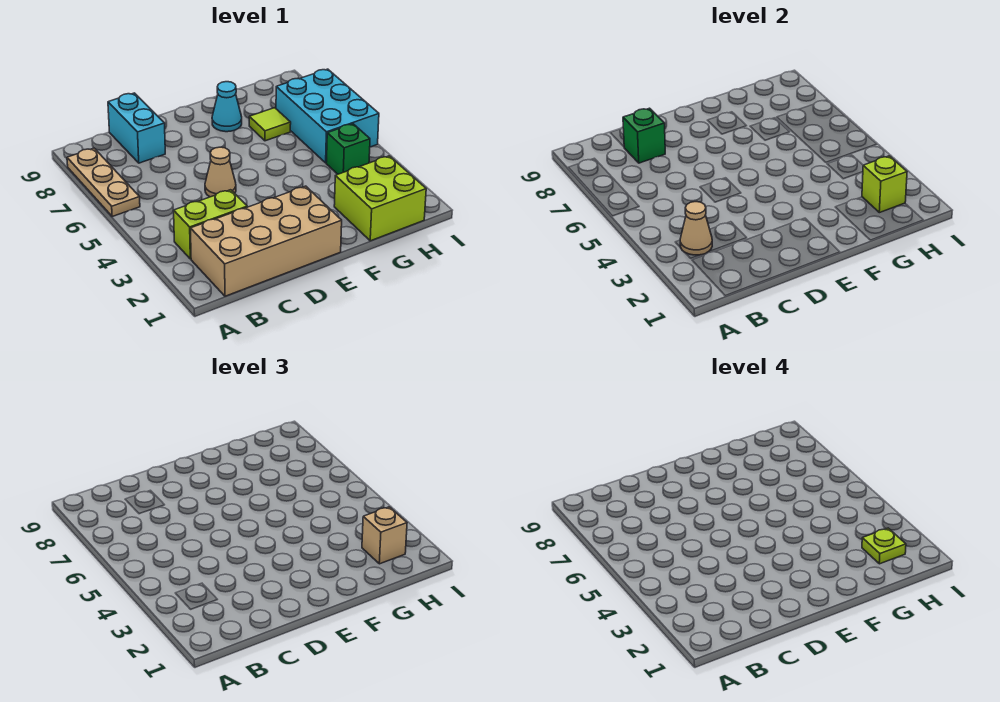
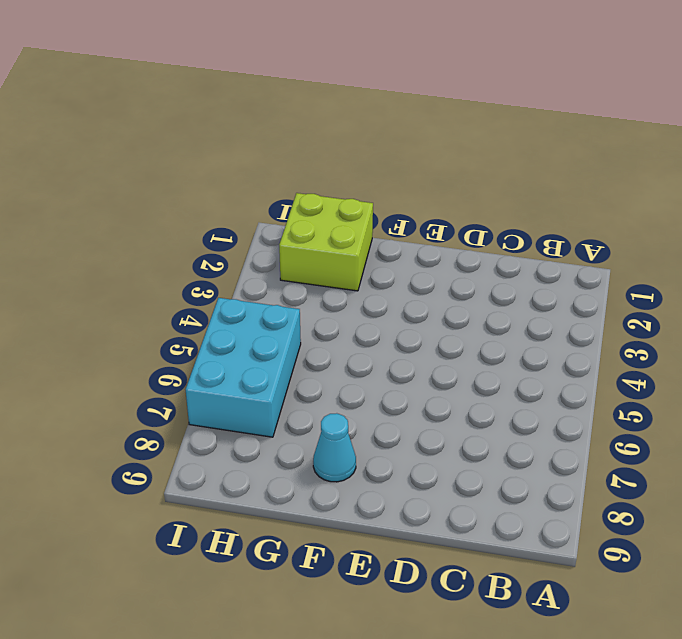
none -> tan 1x3 plate [67,148,140,216]
none -> tan 2x4 brick [191,186,342,296]
none -> lime 1x2 brick [174,190,247,259]

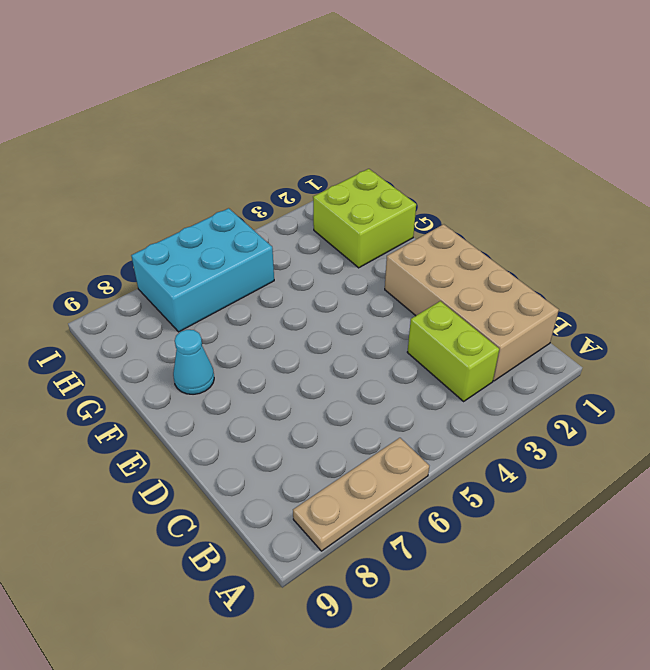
none -> cyan 1x2 brick [108,93,165,163]
none -> tan 1x1 cone [205,147,236,197]
none -> lime 1x1 tile [249,108,291,141]

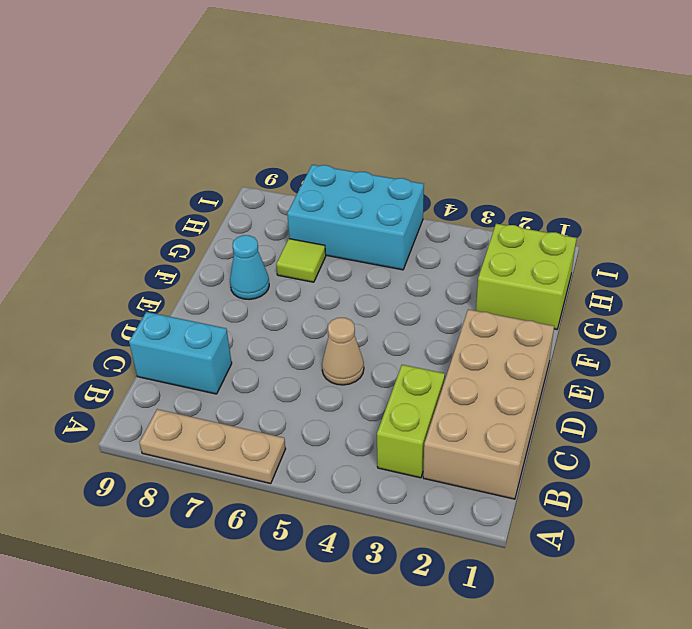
none -> green 1x1 brick [326,124,370,174]
none -> tan 1x1 cone [680,202,712,255]
none -> green 1x1 brick [623,108,665,163]

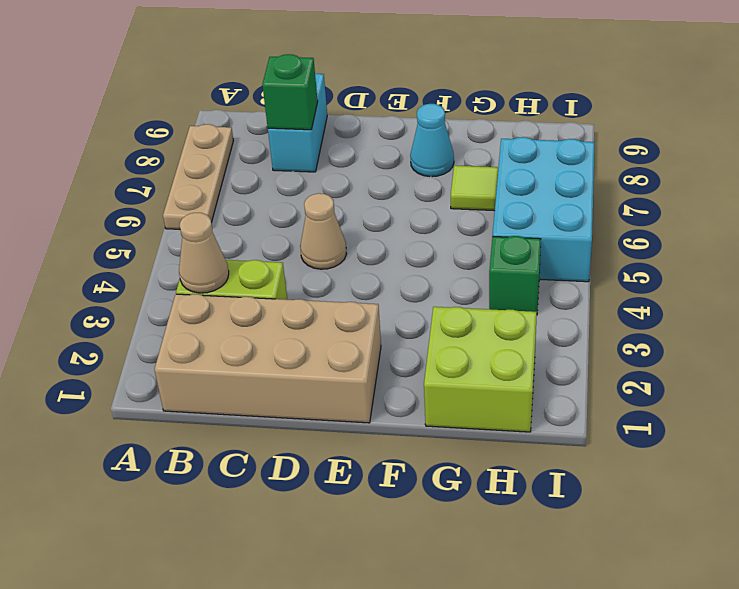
none -> lime 1x1 brick [862,156,907,213]
none -> tan 1x1 brick [362,507,407,564]
none -> lime 1x1 plate [862,528,906,564]

